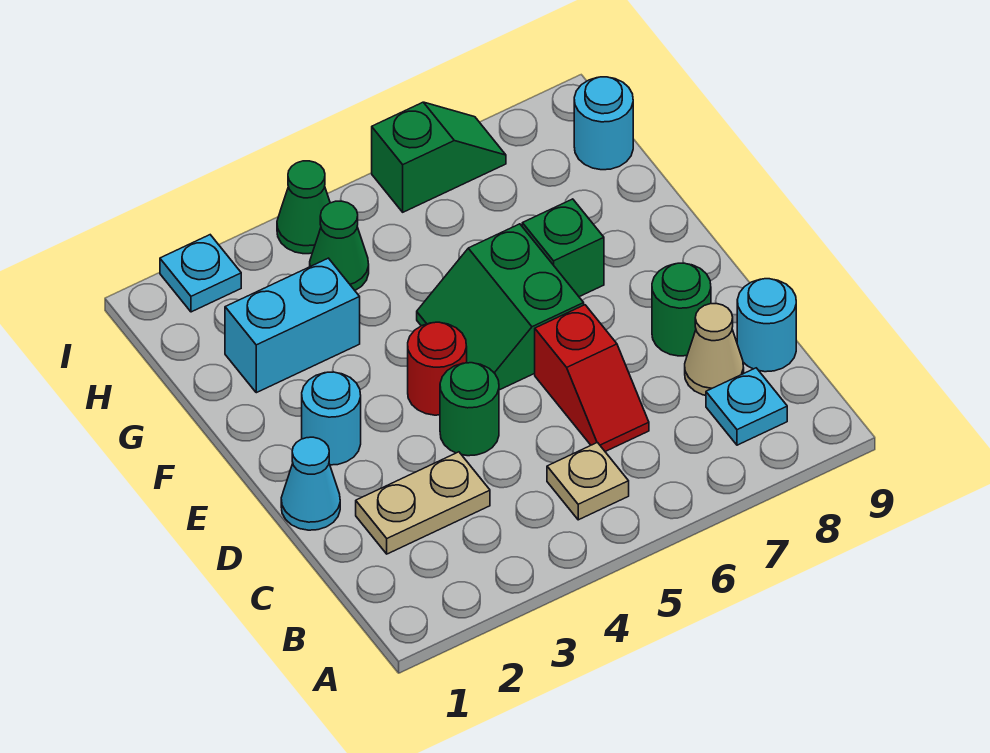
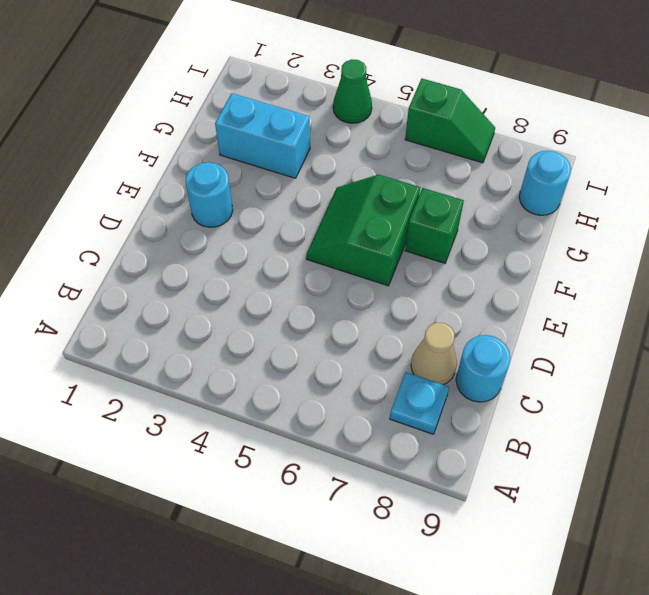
none -> tan 1x1 plate [547,442,629,520]
none -> tan 1x2 plate [356,452,490,554]
none -> red 1x2 slope [535,305,649,452]

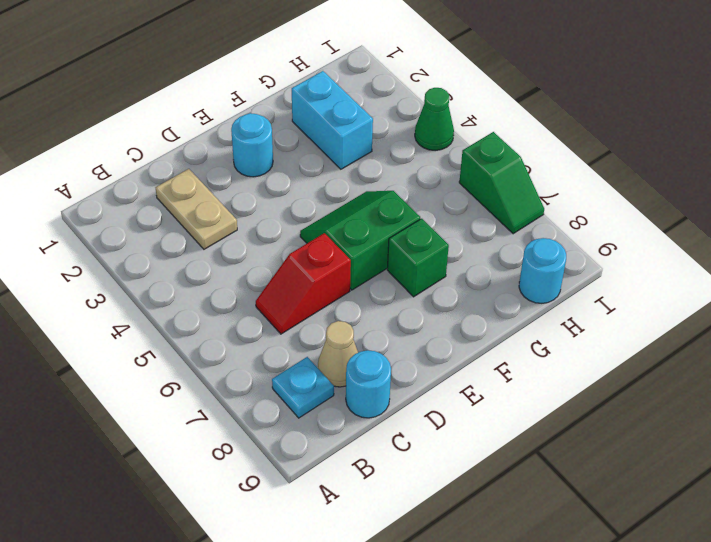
none -> tan 1x1 plate [547,442,629,520]
none -> cyan 1x1 cone [281,437,340,530]
none -> green 1x1 round brick [440,363,499,456]

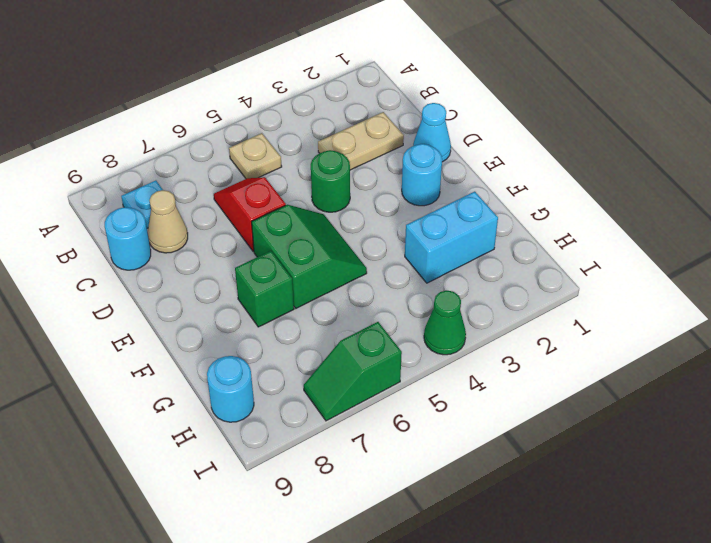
none -> green 1x1 round brick [652,263,711,356]
none -> red 1x1 round brick [408,322,467,415]
none -> green 1x1 cone [310,201,369,290]

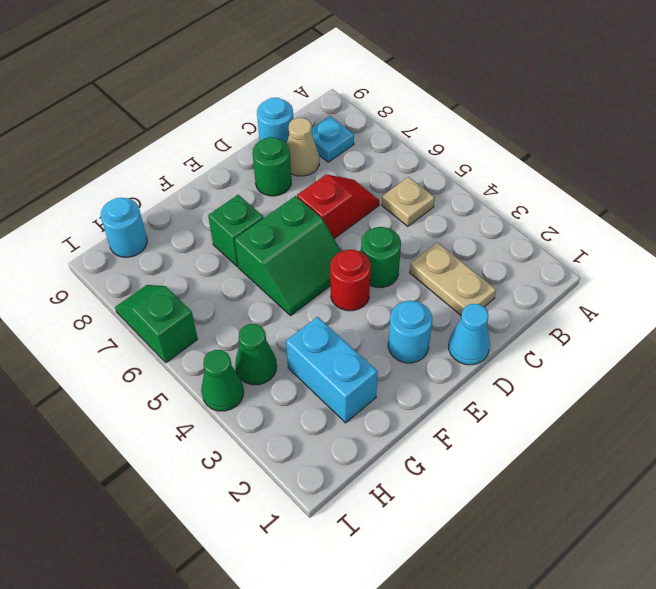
none -> cyan 1x1 plate [160,235,241,312]

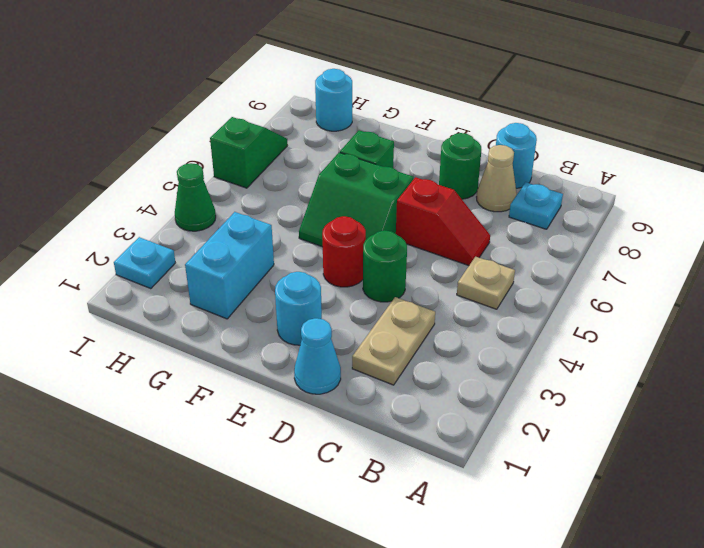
none -> green 1x1 cone [310,201,369,290]

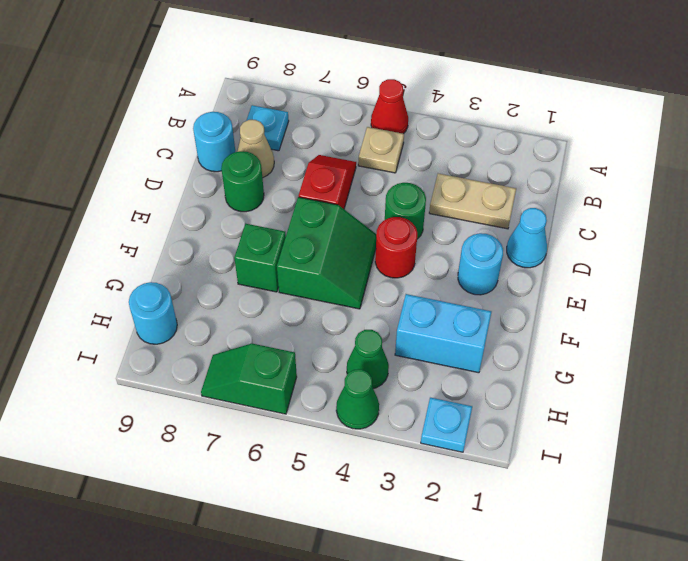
red 1x1 cone [371,79,408,134] -> none

